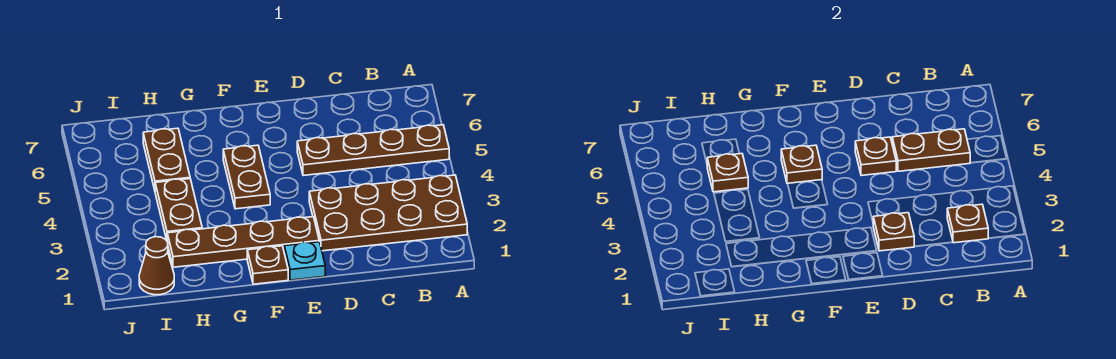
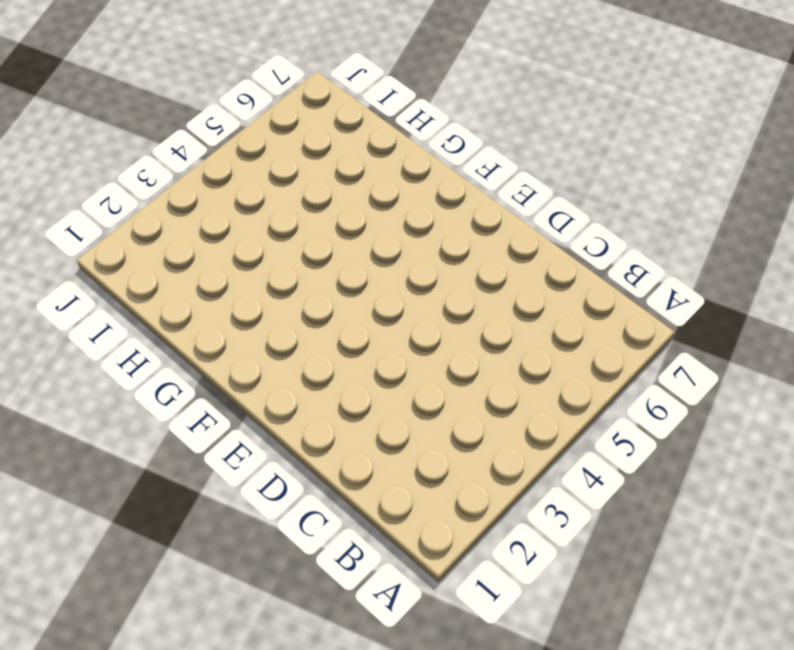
none -> brown 2x4 plate [309,175,467,251]
none -> brown 1x4 plate [297,125,449,176]
none -> cyan 1x1 plate [284,242,325,280]

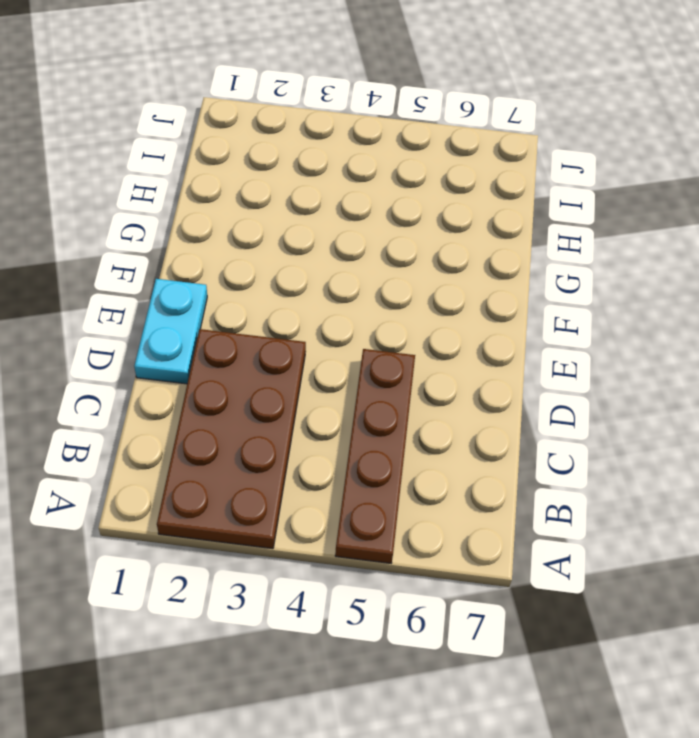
cyan 1x2 plate [134,279,207,384] -> cyan 1x1 plate [284,242,325,280]
none -> brown 1x4 plate [167,217,319,267]
none -> brown 1x1 plate [247,246,288,284]
none -> brown 1x2 plate [223,145,270,209]

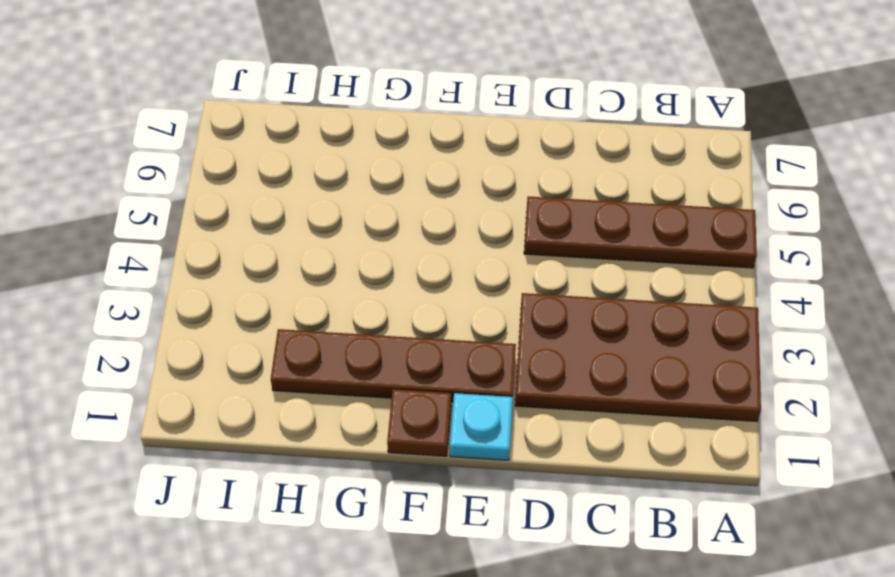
none -> brown 1x2 plate [223,145,270,209]
none -> brown 1x2 plate [155,179,202,240]
none -> brown 1x2 plate [143,128,190,190]

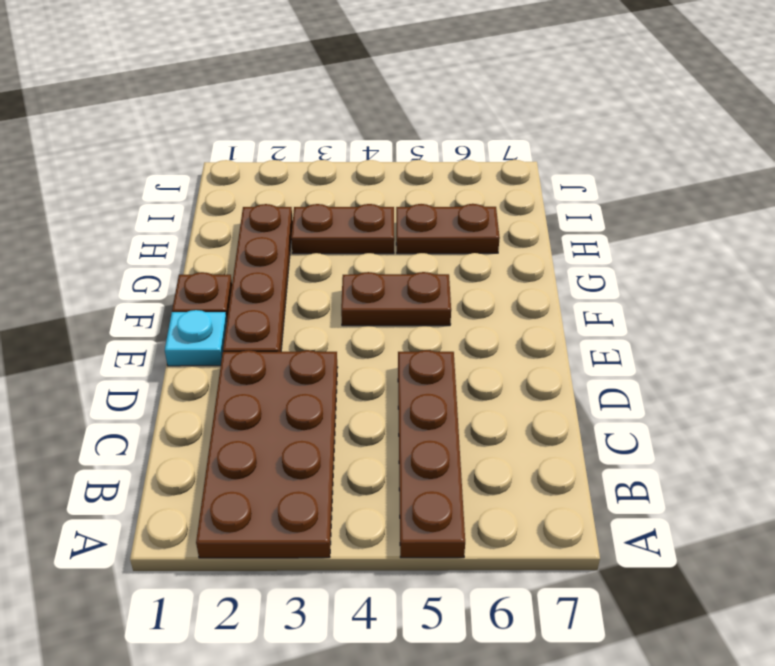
none -> brown 1x1 cone [139,237,174,295]
none -> brown 1x1 plate [947,204,988,243]
none -> brown 1x2 plate [892,129,970,171]

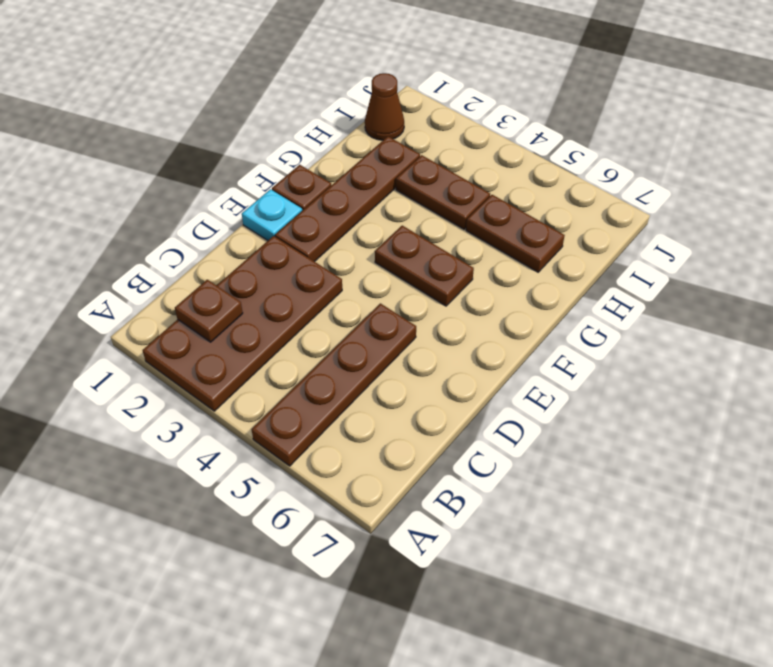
none -> brown 1x2 plate [892,129,970,171]
none -> brown 1x1 plate [873,213,915,251]
none -> brown 1x1 plate [855,137,896,176]

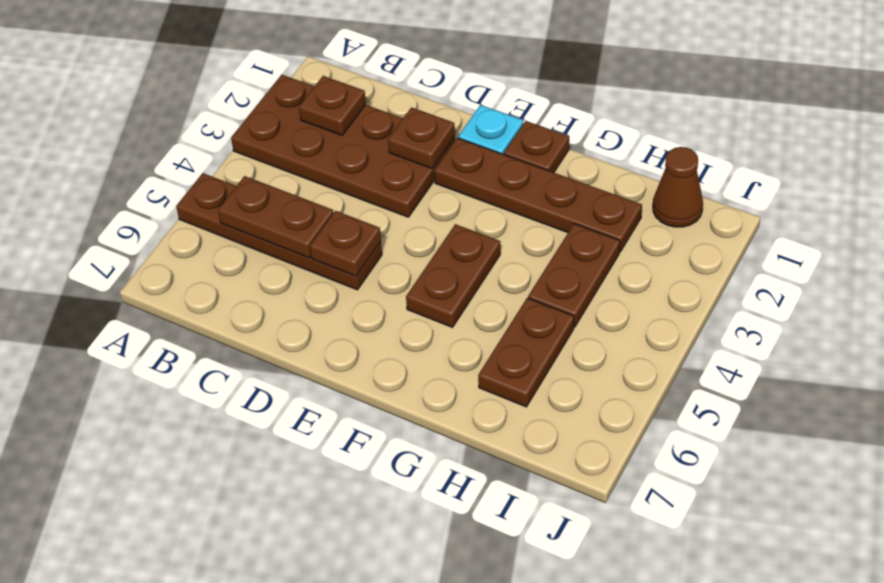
none -> brown 1x1 plate [781,145,822,184]
none -> brown 1x1 plate [707,154,748,192]

